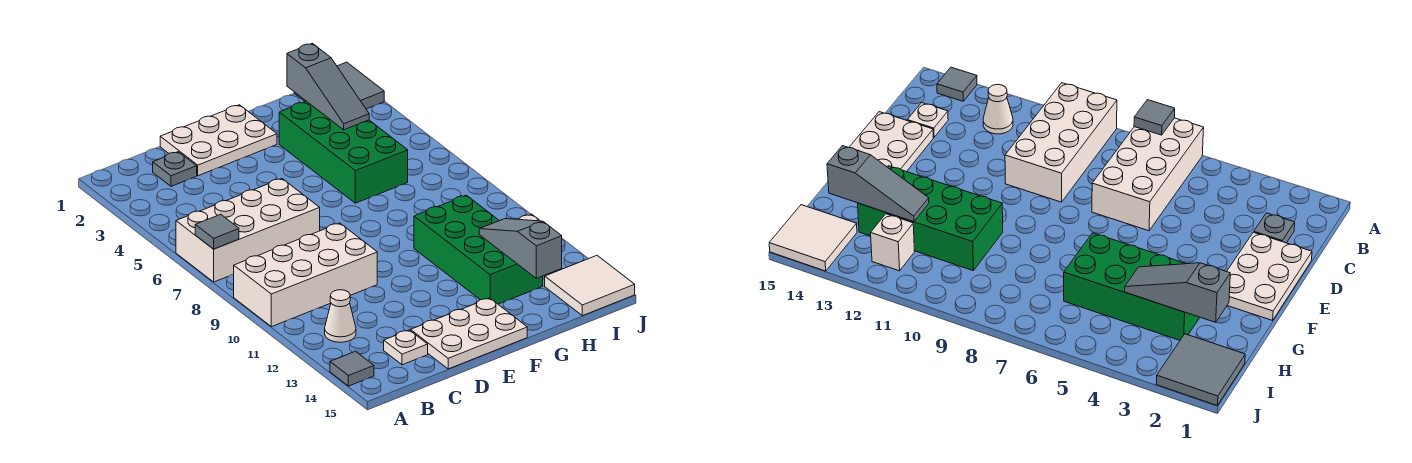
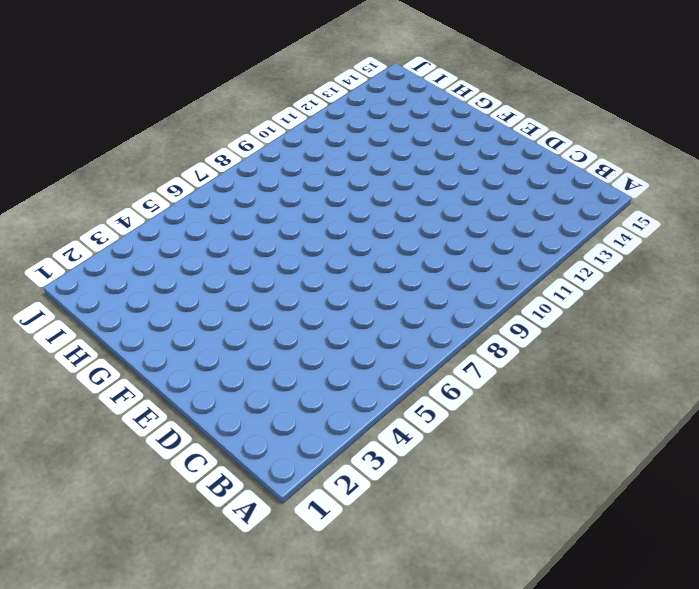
none -> white 2x4 brick [176,179,320,282]
none -> white 2x4 brick [234,223,377,327]
none -> grey 1x1 tile [330,351,374,386]

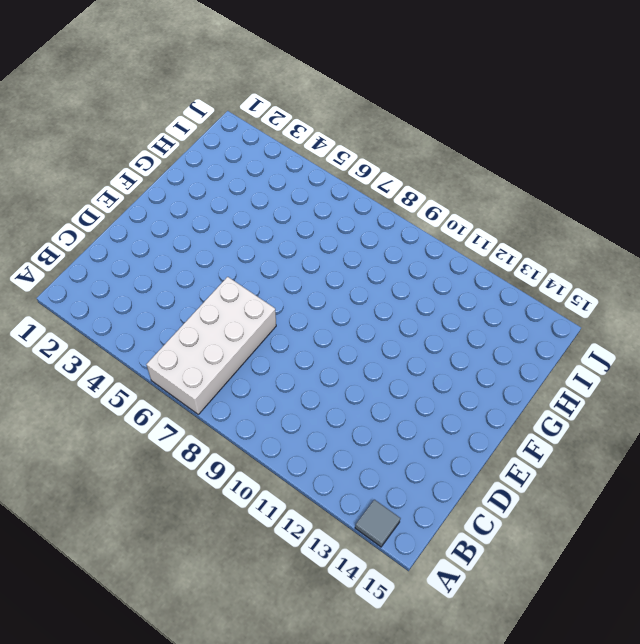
none -> white 2x4 brick [234,223,377,327]
none -> white 1x1 cone [325,290,356,342]
none -> grey 1x1 plate [153,152,197,186]

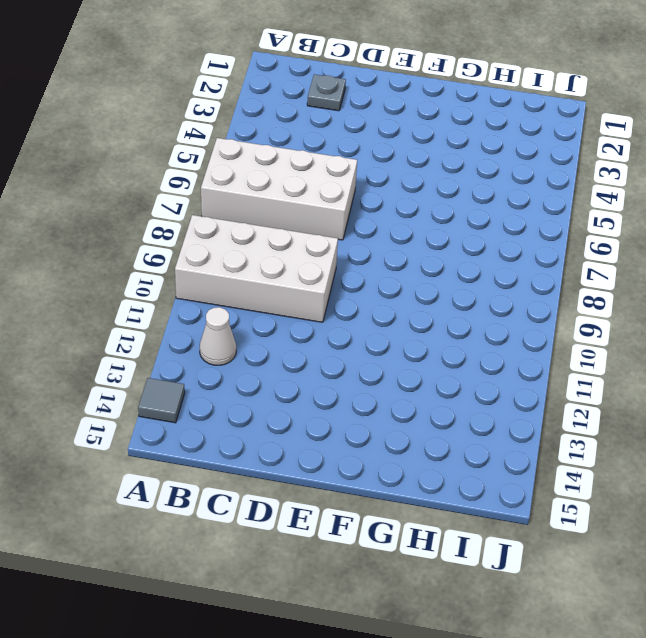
none -> white 1x1 plate [384,330,428,365]
none -> white 2x3 plate [160,105,277,176]
none -> white 2x3 plate [411,298,527,369]

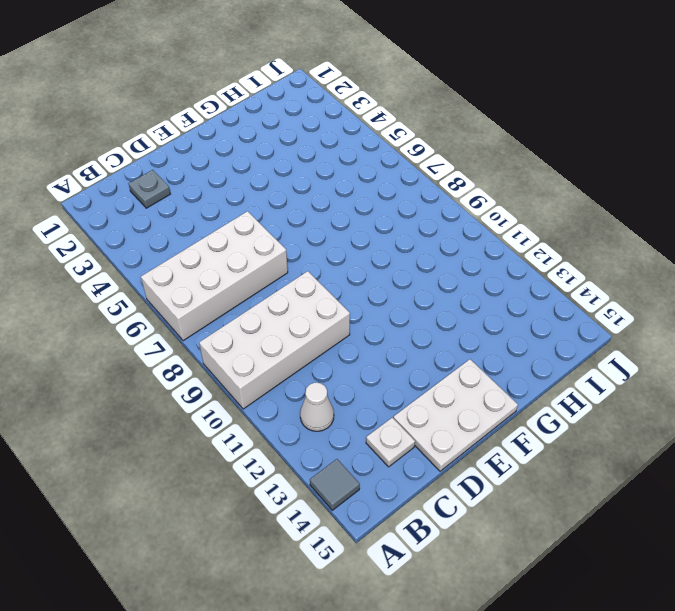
none -> white 2x3 plate [160,105,277,176]
none -> green 2x4 brick [279,101,408,203]
none -> green 2x4 brick [414,195,543,304]

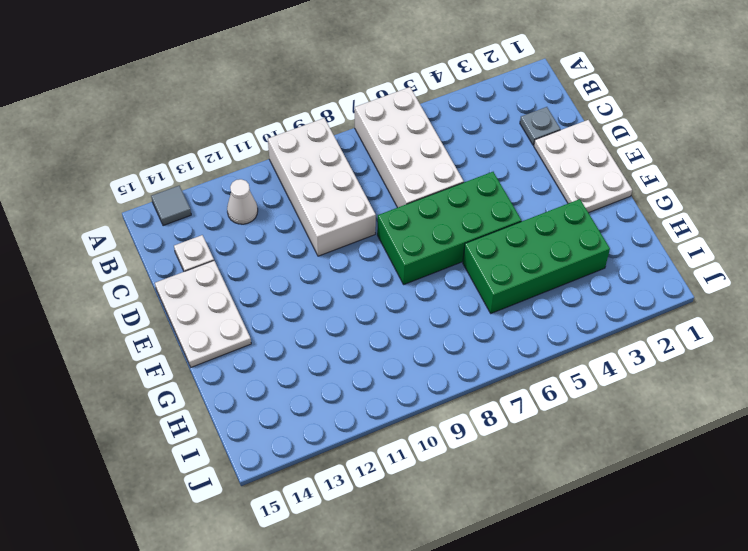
green 2x4 brick [377,172,521,284] -> green 2x4 brick moved to [414,195,543,304]
none -> grey 2x2 tile [294,62,384,109]
none -> white 1x1 brick [871,214,915,271]
none -> white 2x2 tile [545,256,635,316]

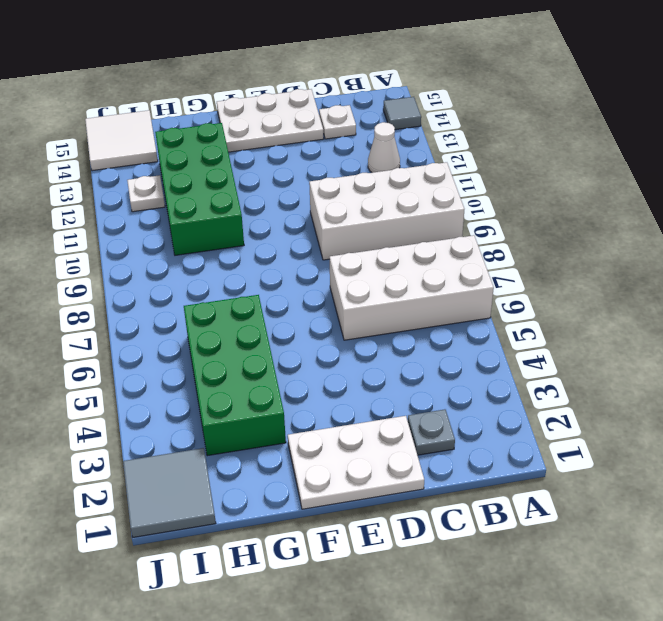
white 1x1 plate [127,175,165,212] -> white 1x1 brick [871,214,915,271]
none -> grey 1x1 tile [195,214,239,249]
none -> grey 1x3 slope [287,43,369,130]
none -> grey 1x3 slope [479,219,562,278]

